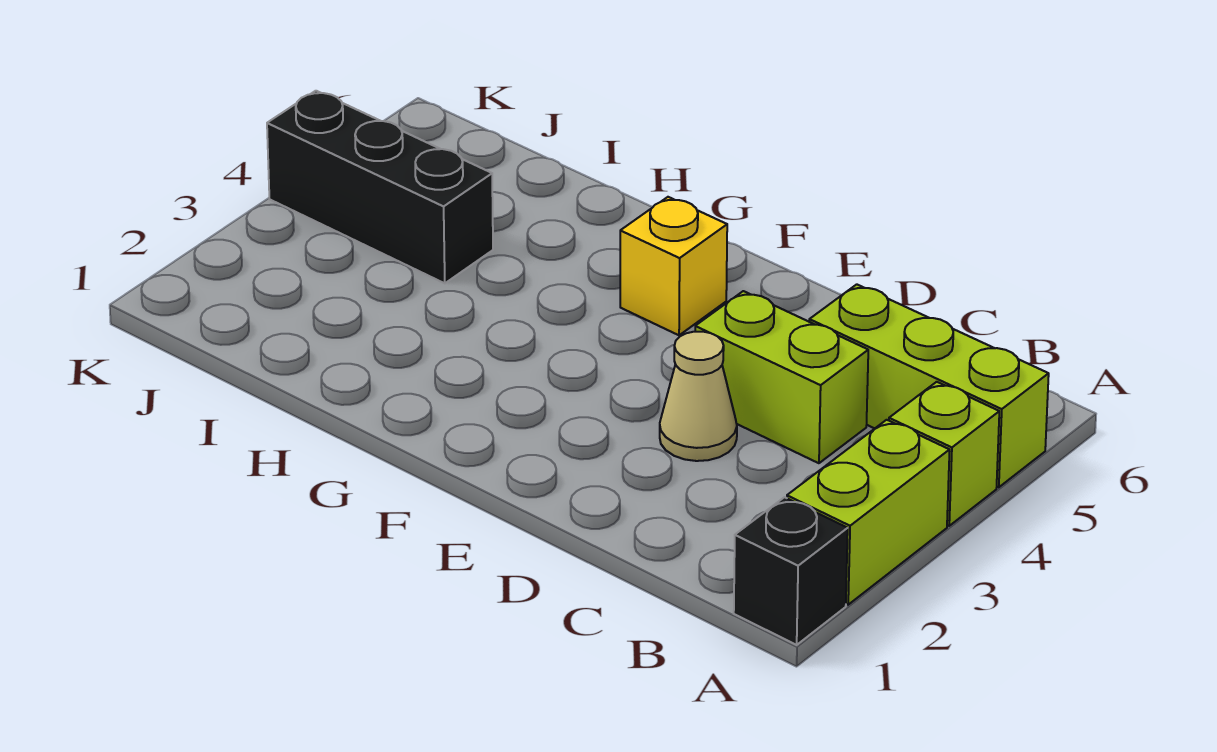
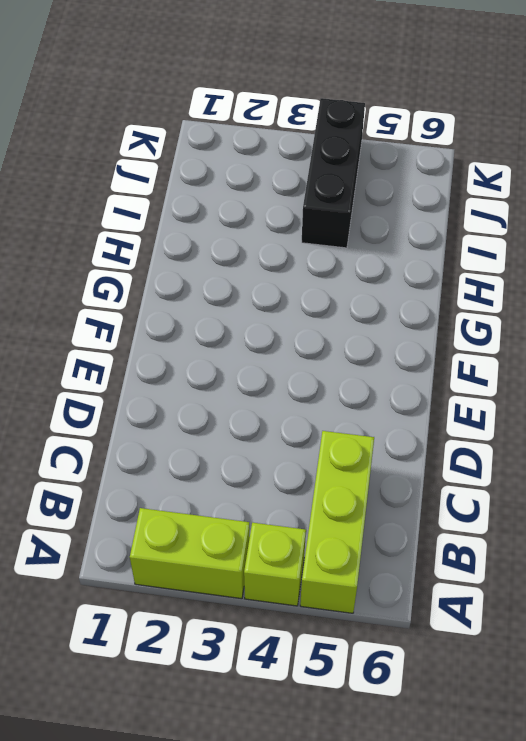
none -> black 1x1 brick [734,497,848,645]
none -> lime 1x2 brick [695,291,868,463]

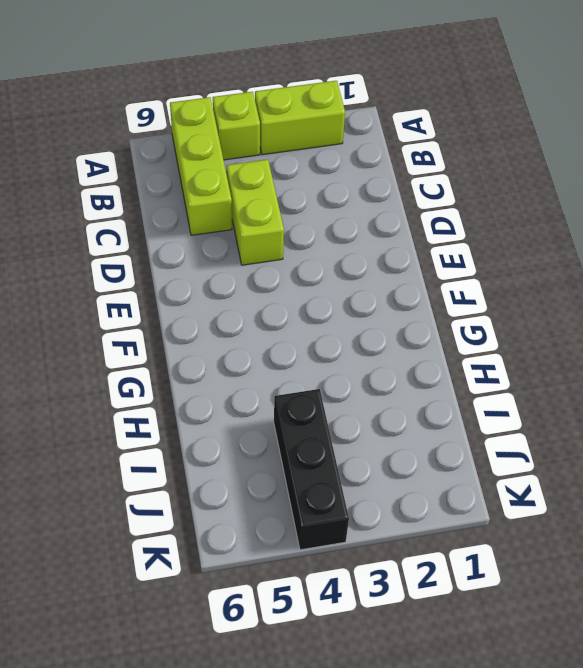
none -> black 1x1 brick [734,497,848,645]
none -> tan 1x1 cone [660,332,737,461]

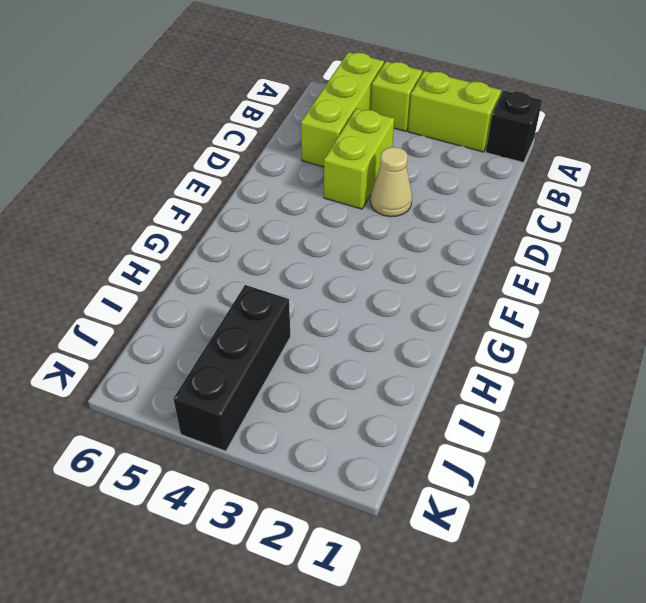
none -> yellow 1x1 brick [620,197,727,335]

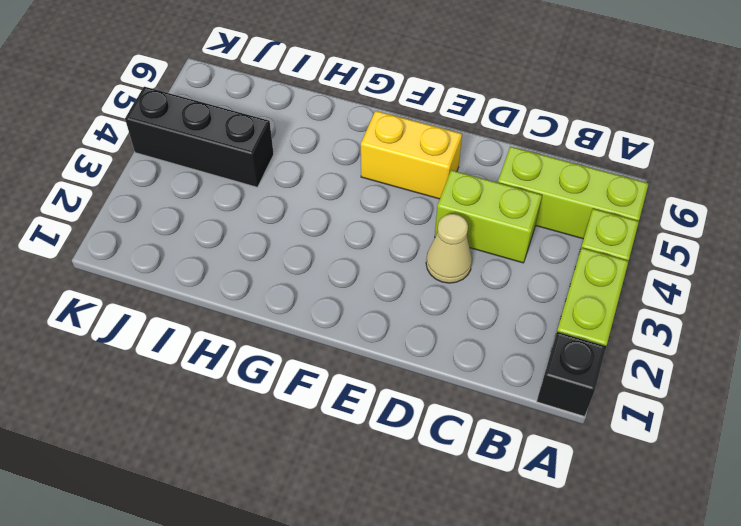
yellow 1x2 brick [361,111,462,199] -> yellow 1x1 brick [620,197,727,335]

